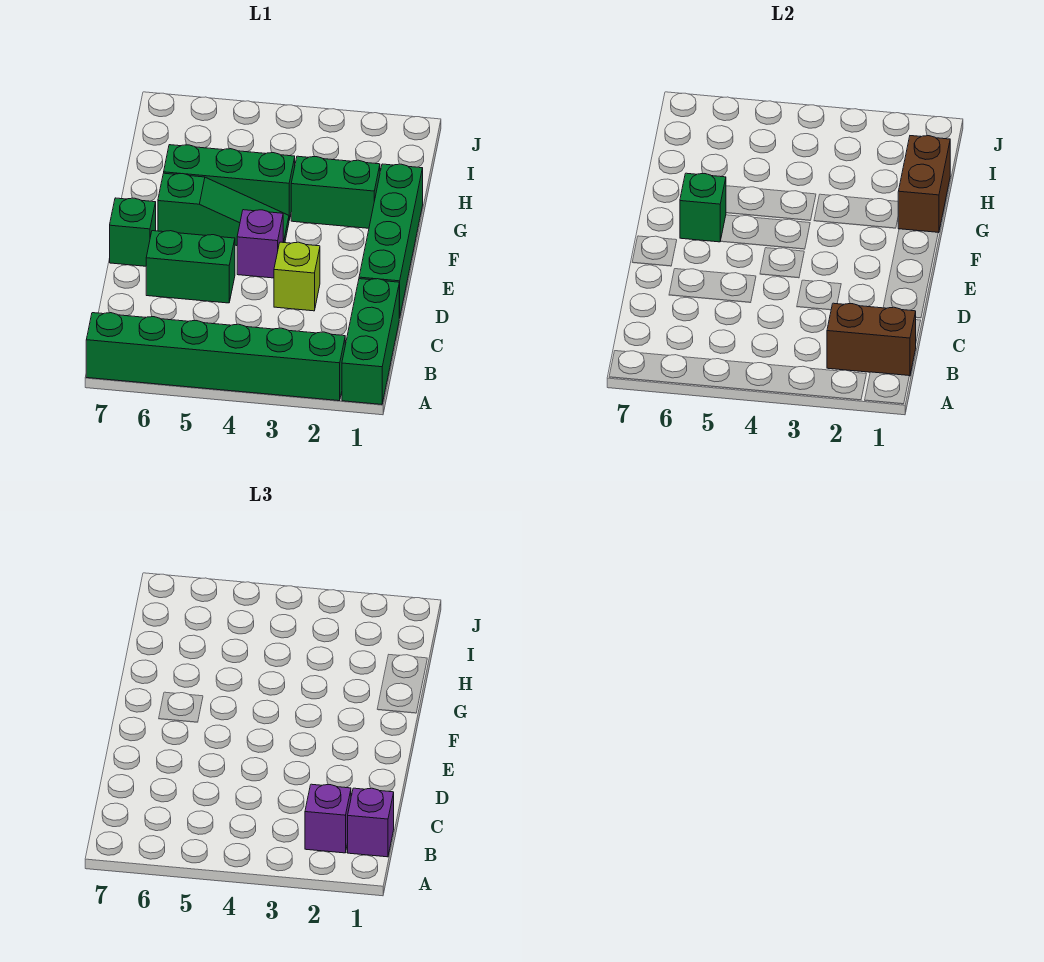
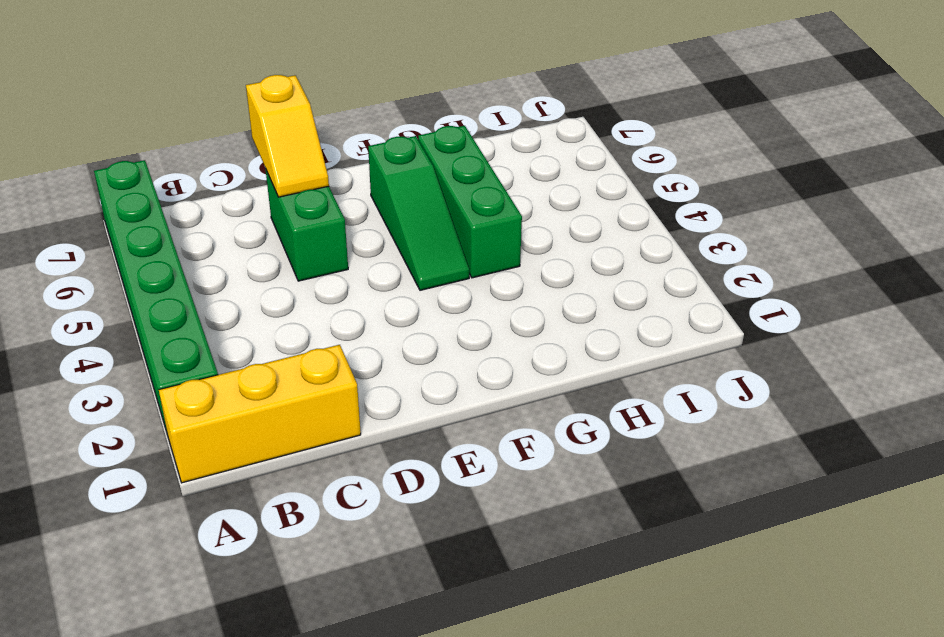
yellow 1x3 brick [159,345,361,483] -> green 1x3 brick [342,279,399,404]
yellow 1x2 slope [246,75,329,197] -> none
none -> green 1x4 brick [359,164,423,318]
none -> lime 1x1 brick [274,242,320,311]
none -> purple 1x1 brick [237,210,283,278]

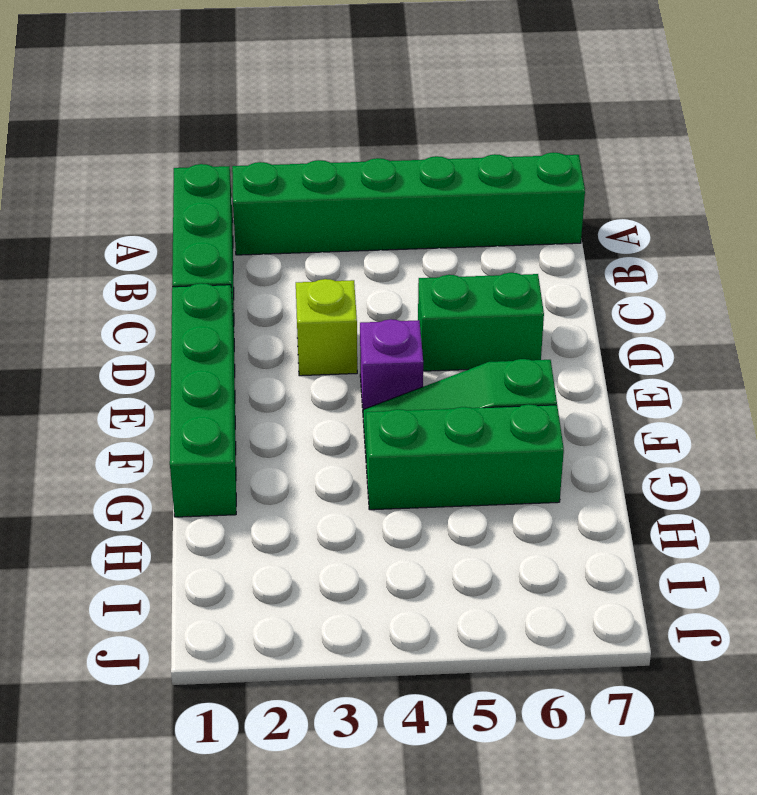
none -> green 1x1 brick [110,198,156,266]
none -> green 1x2 brick [291,156,380,228]
none -> brown 1x2 brick [827,303,916,376]

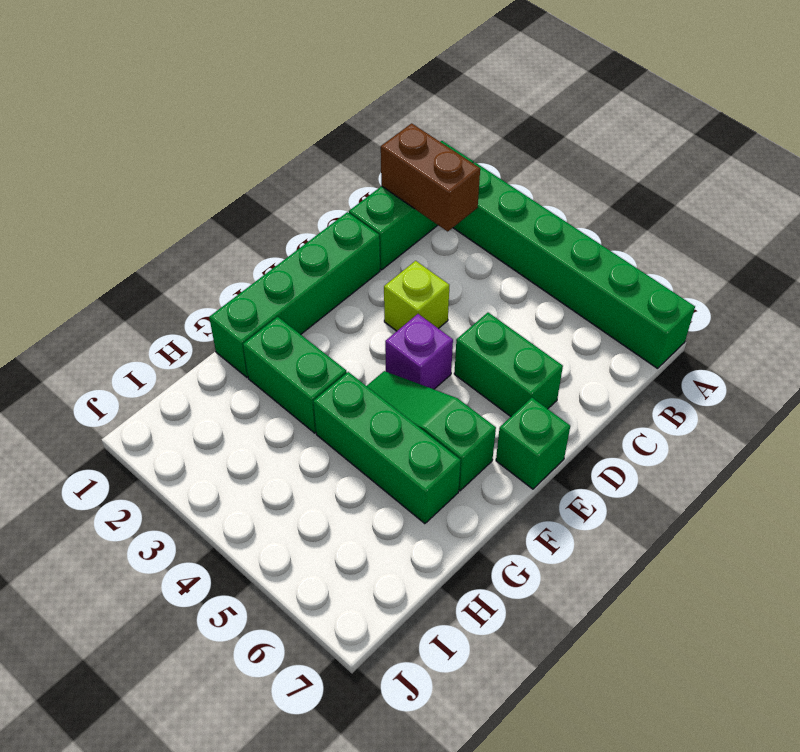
none -> green 1x1 brick [680,173,726,242]
none -> brown 1x2 brick [898,136,950,233]
none -> purple 1x1 brick [347,788,394,857]

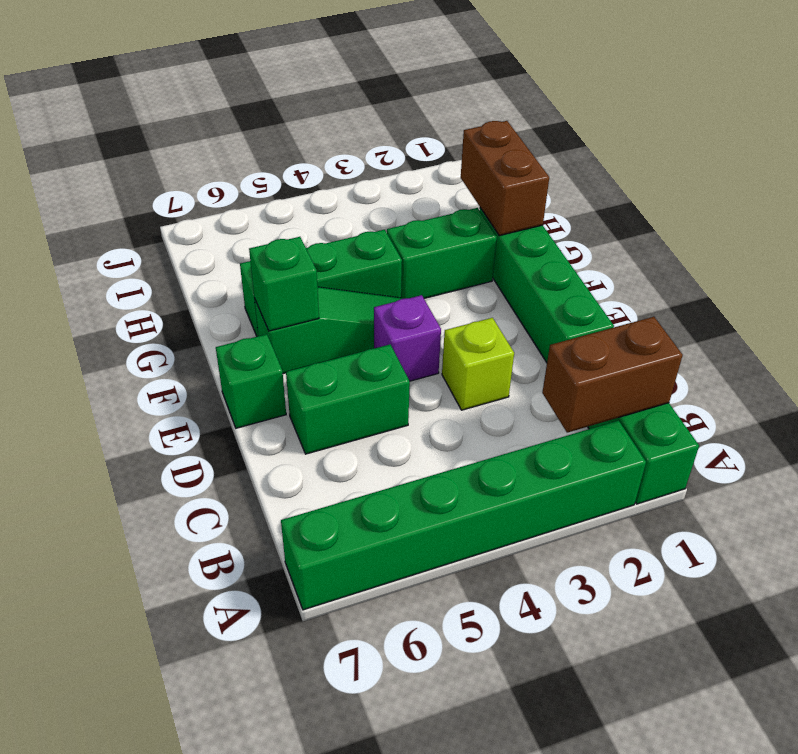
none -> purple 1x1 brick [347,788,394,857]
none -> purple 1x1 brick [305,784,351,853]

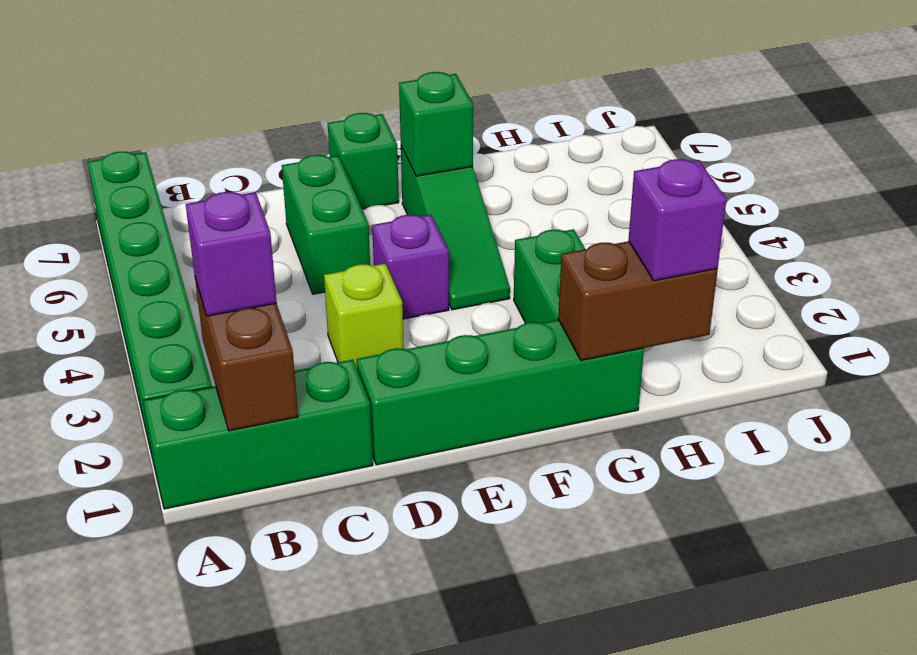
purple 1x1 brick [629,159,726,281] -> purple 1x1 brick moved to [347,788,394,857]
none -> green 1x3 brick [164,145,295,220]

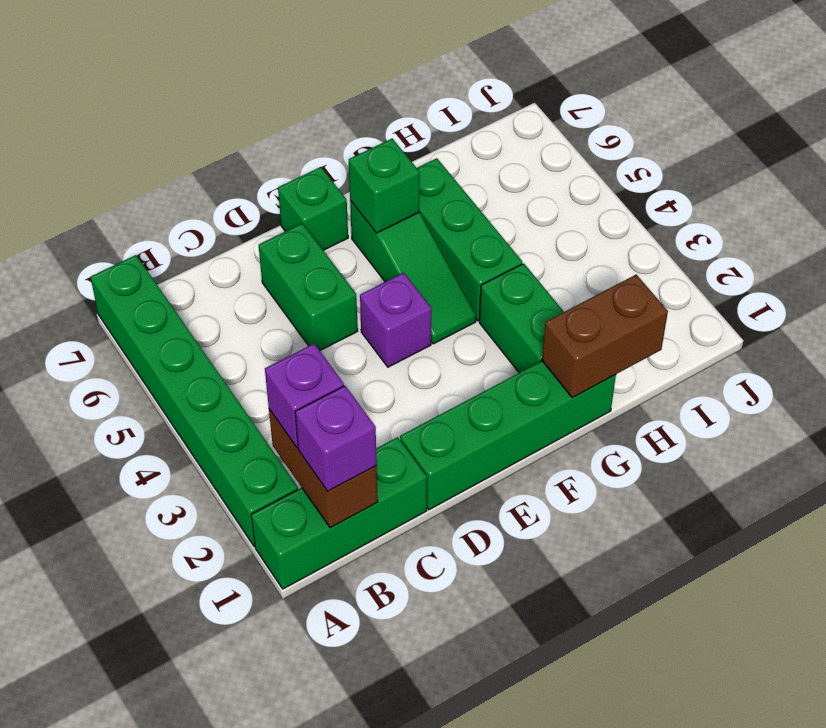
none -> lime 1x1 brick [274,242,320,311]

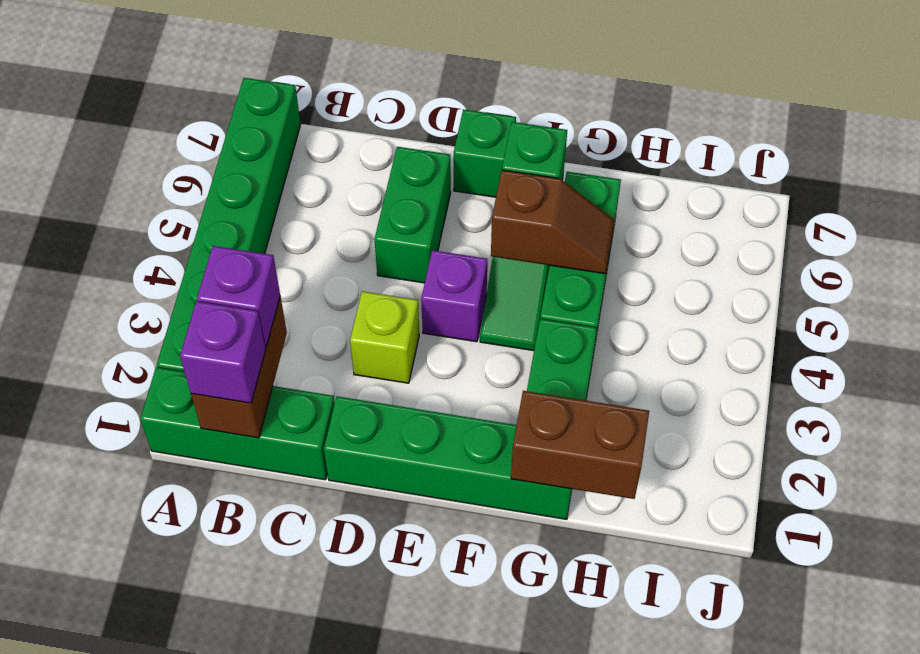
brown 1x2 slope [491,170,614,274] -> none

